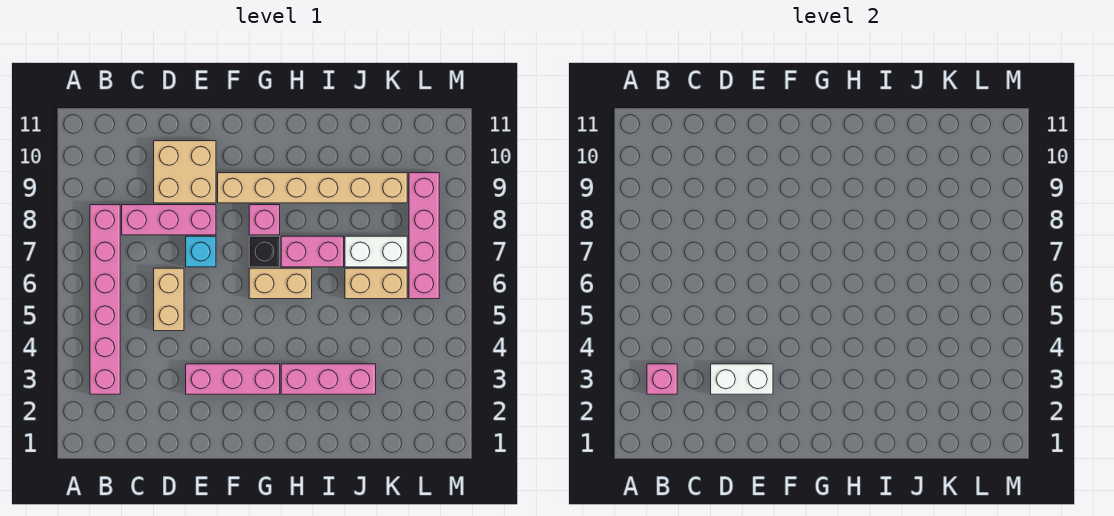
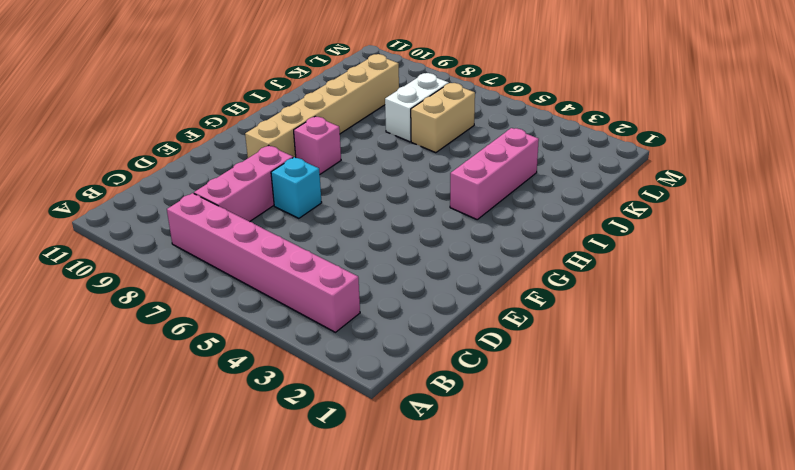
none -> tan 1x2 brick [154,268,184,331]
none -> tan 2x2 brick [154,141,216,203]
none -> pink 1x3 brick [186,364,280,394]

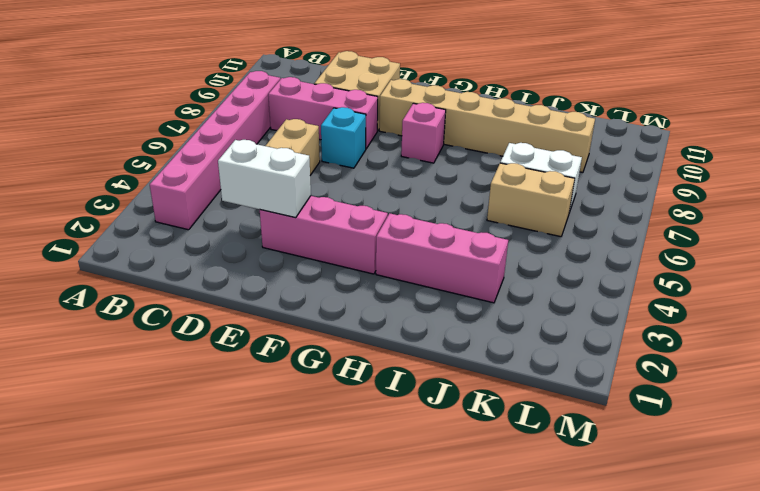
none -> tan 1x2 brick [249,268,312,299]
none -> black 1x1 brick [249,236,280,267]
none -> pink 1x2 brick [281,236,344,267]

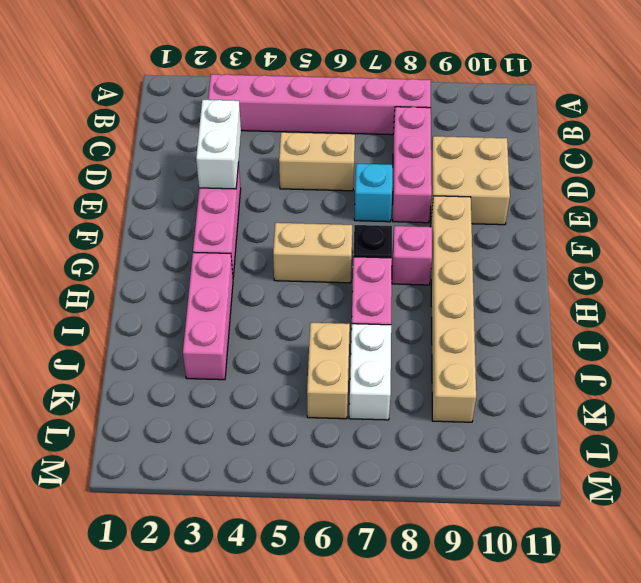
tan 1x2 brick [273,223,352,283] -> tan 1x2 brick turned to [249,268,312,299]
none -> pink 1x4 brick [409,173,439,299]
none -> pink 1x1 brick [647,364,677,394]

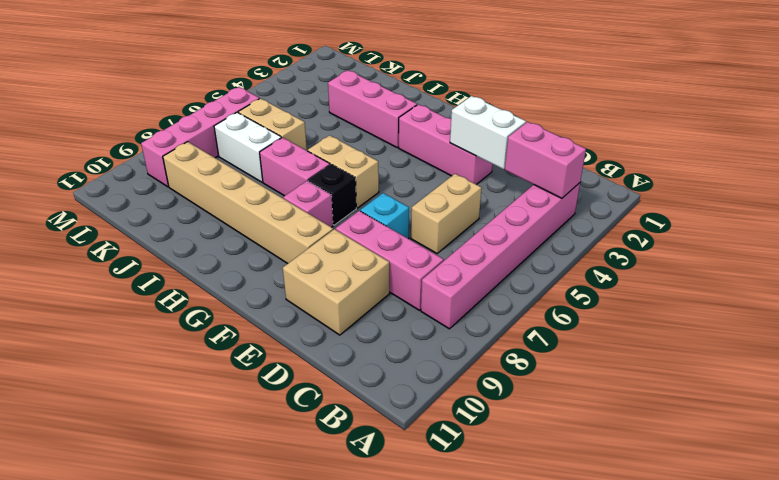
pink 1x2 brick [505,122,586,198] -> pink 1x1 brick [647,364,677,394]

